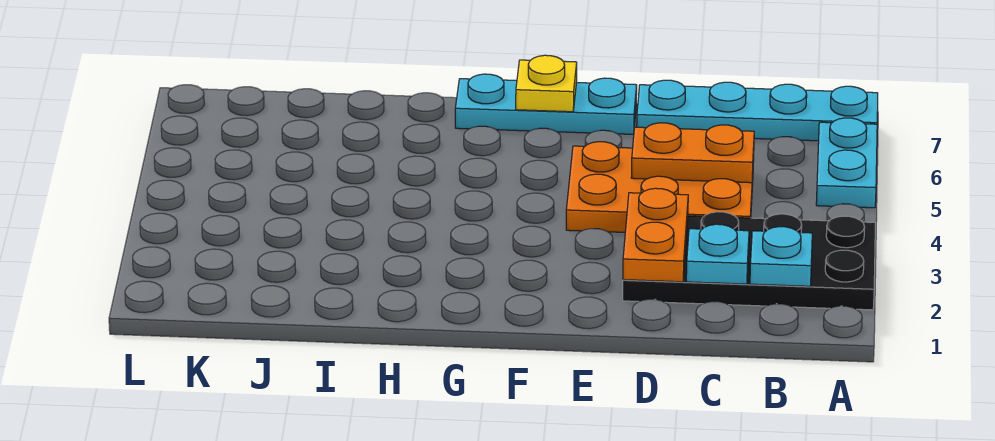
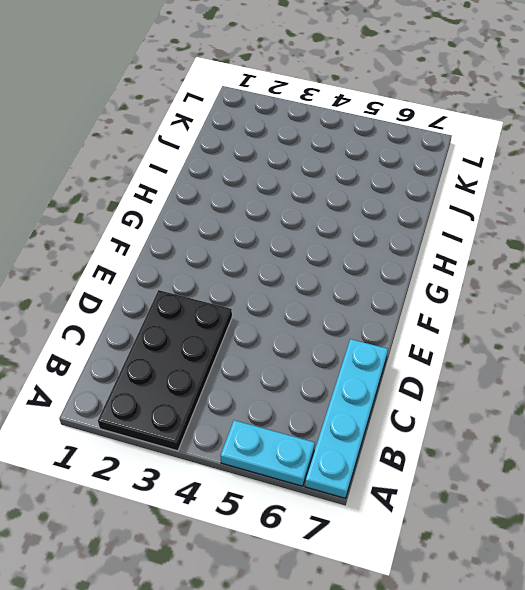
none -> orange 2x3 plate [566,142,754,232]
none -> cyan 1x3 plate [455,74,637,134]

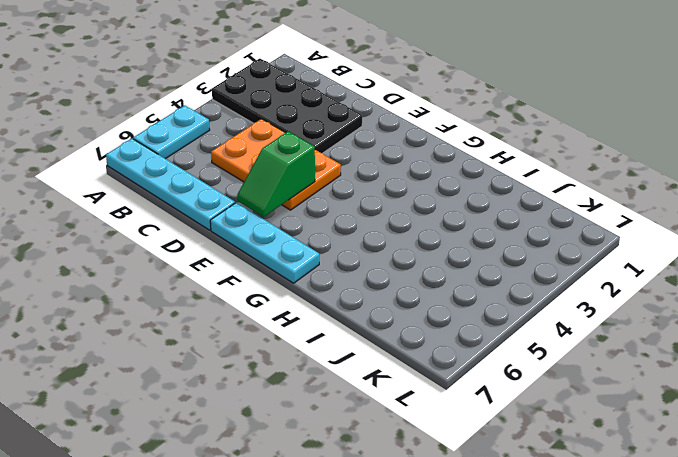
green 1x2 slope [237,131,315,217] -> none
none -> cyan 1x1 plate [750,227,812,286]
none -> cyan 1x1 plate [686,224,749,284]

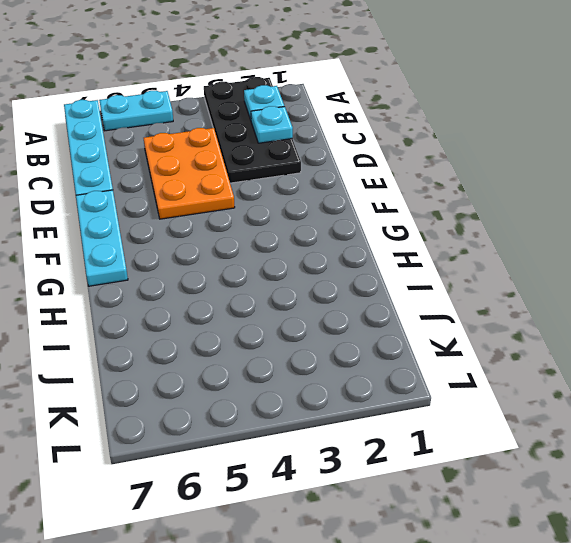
none -> orange 1x2 plate [631,123,754,183]
none -> orange 1x2 plate [623,188,688,282]

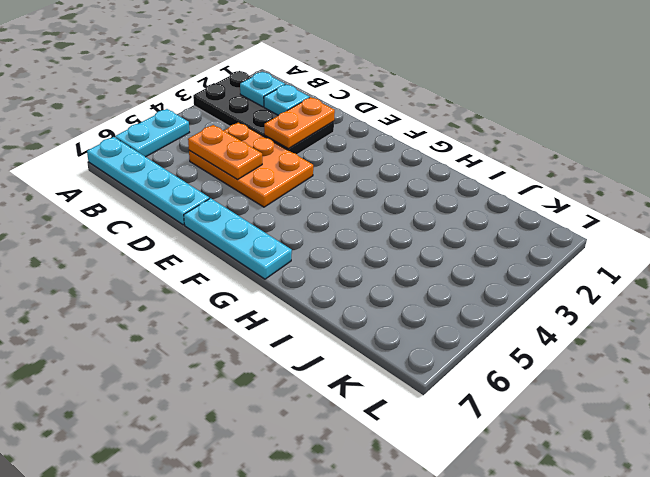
none -> yellow 1x1 plate [516,55,577,112]

